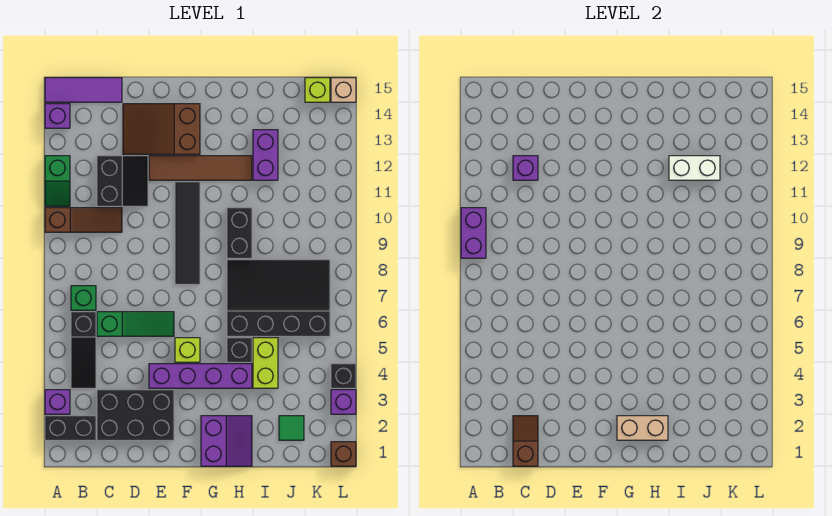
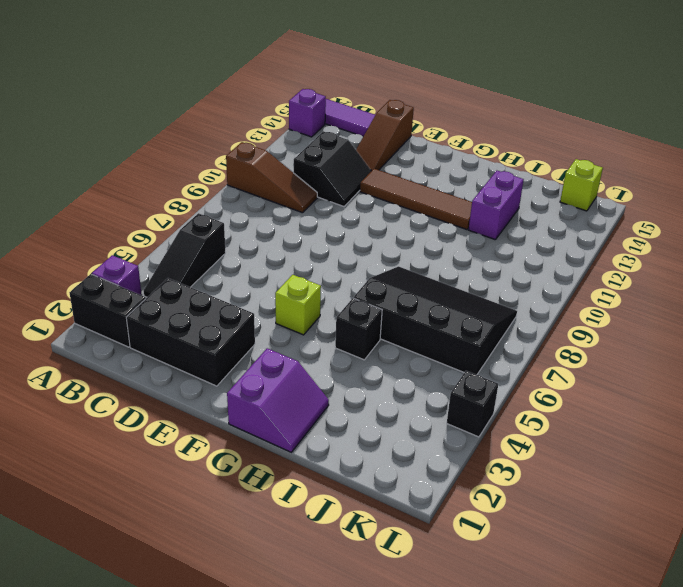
brown 1x3 slope [356,100,414,171] -> brown 2x3 slope [123,104,200,154]
none -> green 1x2 slope [45,156,70,206]
none -> green 1x1 brick [71,286,96,310]
none -> green 1x3 slope [97,312,174,336]
none -> purple 1x4 brick [149,364,252,388]

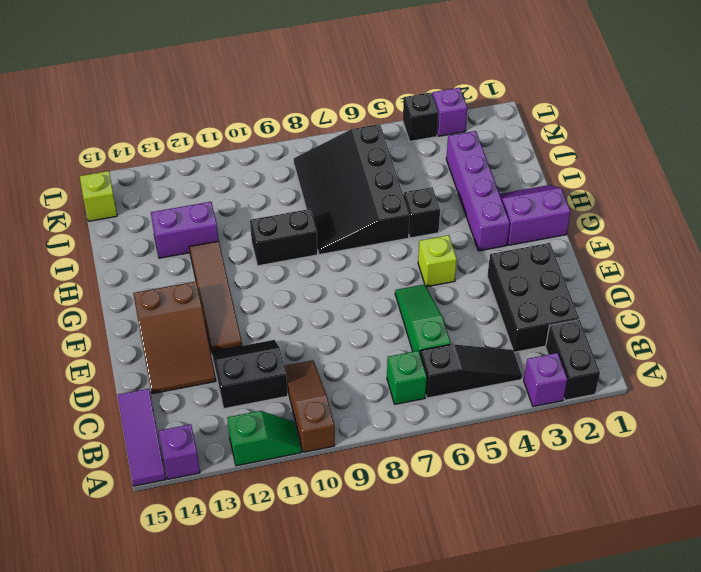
purple 1x4 brick [446,131,510,251] -> purple 1x4 brick moved to [149,364,252,388]
none -> black 1x4 tile [175,182,200,284]
none -> lime 1x2 brick [253,338,278,388]
none -> green 1x1 tile [279,416,304,440]
none -> brown 1x1 brick [331,442,356,466]

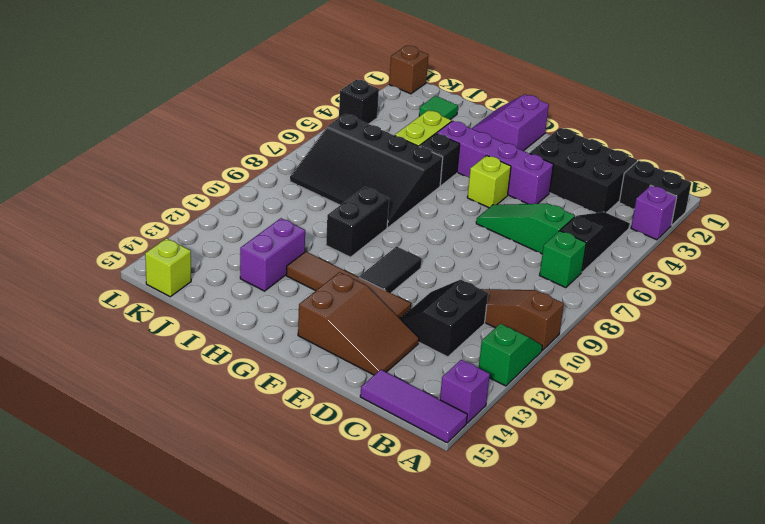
black 1x2 tile [359,246,422,293] -> black 1x4 tile [175,182,200,284]
none -> purple 1x1 brick [331,390,356,414]
none -> tan 1x1 brick [331,78,356,102]
none -> purple 1x2 brick [461,208,486,258]
none -> brown 1x2 slope [513,416,538,466]

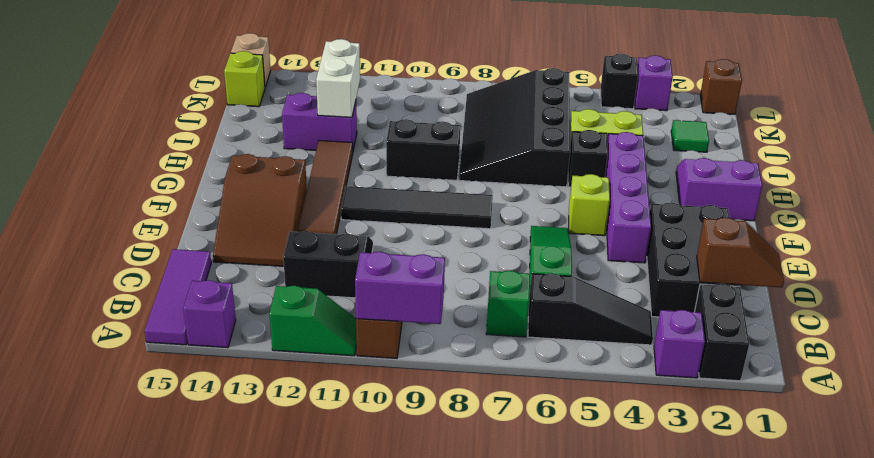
brown 1x2 slope [697,218,784,287] -> brown 1x2 slope turned to [513,416,538,466]
none -> purple 1x1 brick [513,156,538,180]
none -> tan 1x2 brick [617,416,668,440]

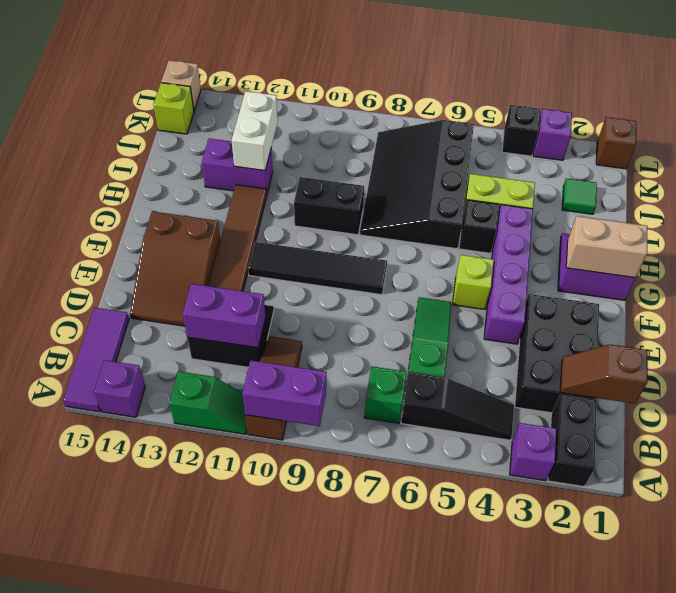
purple 1x2 brick [183,284,266,348] -> purple 1x1 brick [513,156,538,180]
tan 1x2 brick [566,216,647,278] -> tan 1x2 brick turned to [617,416,668,440]

